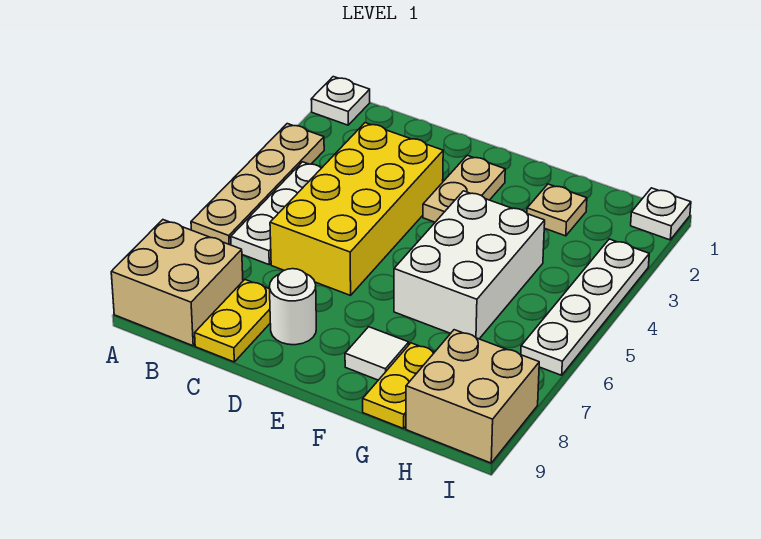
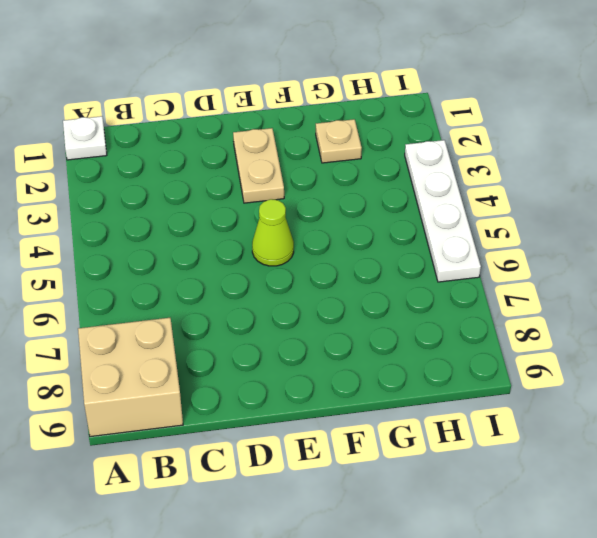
lime 1x1 cone [252,199,294,266] -> none
none -> tan 1x4 plate [191,124,324,245]
none -> white 1x3 plate [231,162,321,265]
none -> yellow 2x4 brick [270,123,443,295]

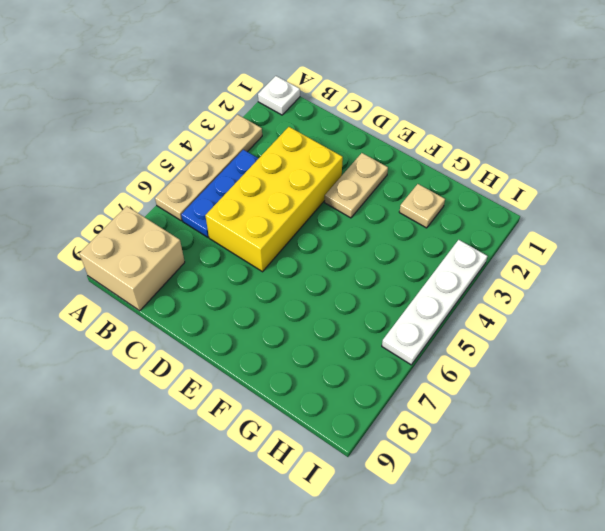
blue 1x3 plate [181,150,259,237] -> white 1x3 plate [231,162,321,265]
none -> yellow 1x2 plate [195,280,270,362]
none -> white 1x1 round brick [269,269,316,345]
none -> white 2x3 brick [394,191,545,339]

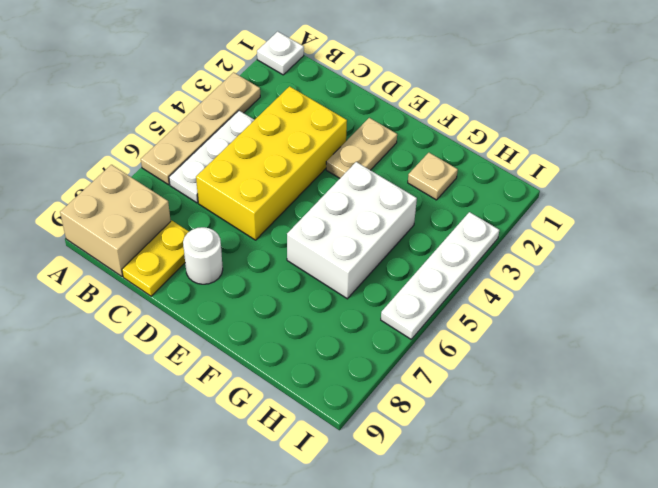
none -> white 1x1 tile [345,327,409,380]
none -> yellow 1x2 plate [363,343,434,429]
none -> tan 2x2 brick [406,330,539,463]

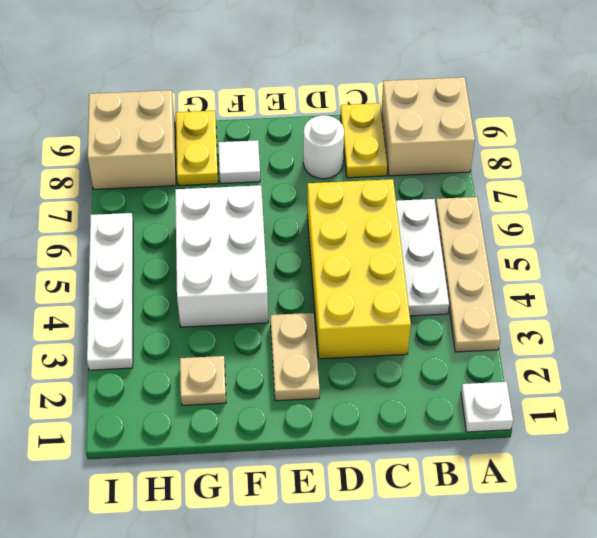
none -> white 1x1 plate [631,188,691,240]

